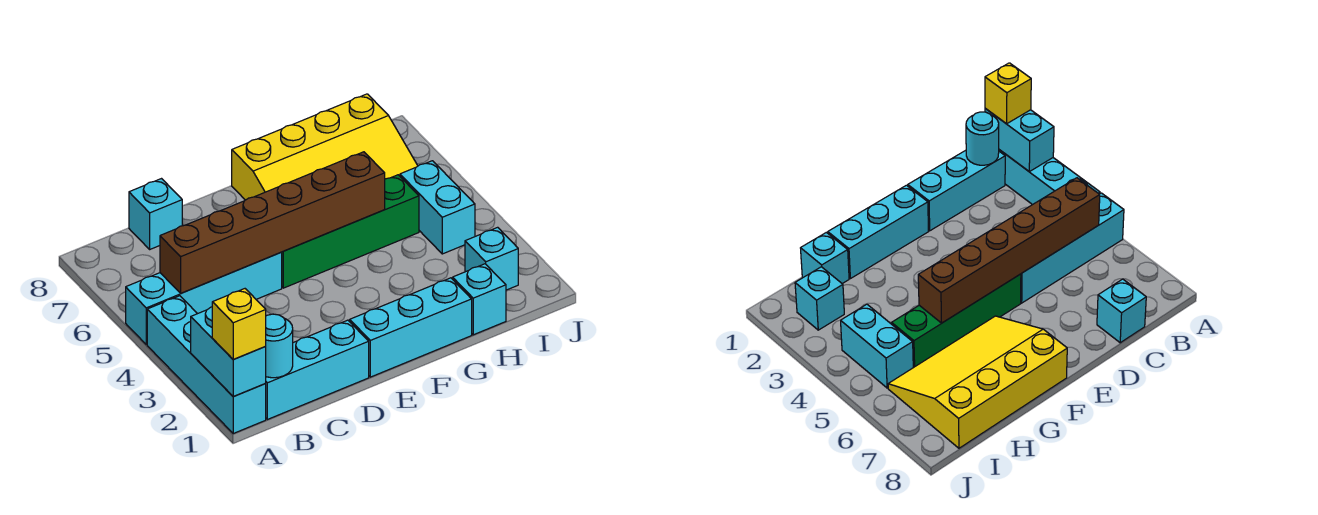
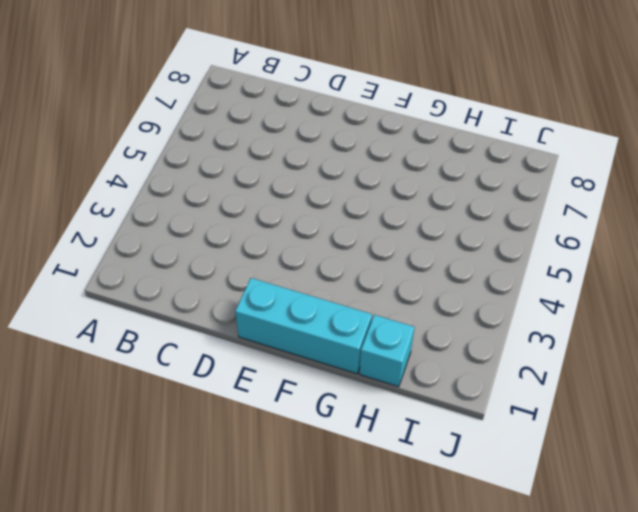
none -> cyan 1x4 brick [147,296,266,433]
none -> cyan 1x4 brick [126,252,282,344]
none -> cyan 1x3 brick [266,320,369,419]

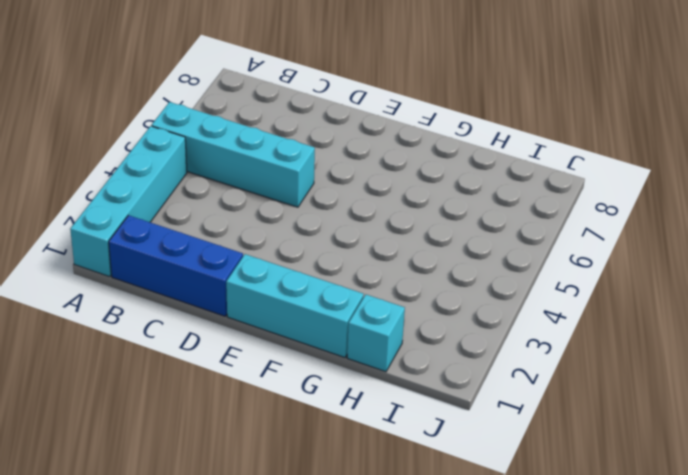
blue 1x3 brick [109,215,243,316] -> cyan 1x3 brick [266,320,369,419]
none -> cyan 1x1 brick [129,179,182,249]
none -> green 1x4 brick [282,175,419,288]
none -> yellow 3x4 slope [232,94,418,200]

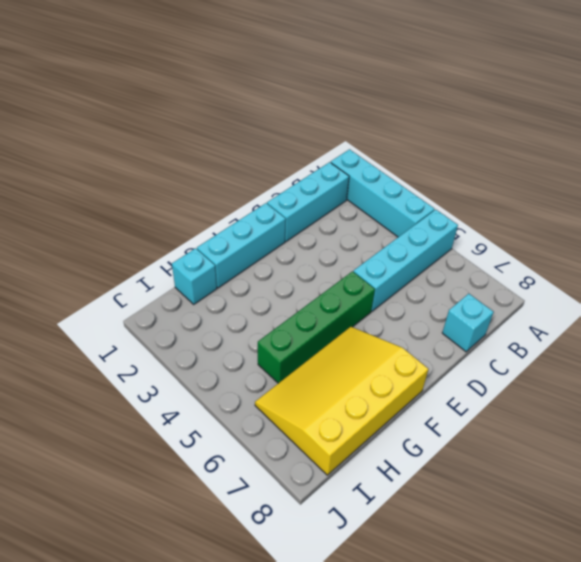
none -> cyan 1x1 brick [465,227,518,290]
none -> cyan 1x2 brick [400,161,475,254]
none -> cyan 1x2 brick [191,307,266,397]

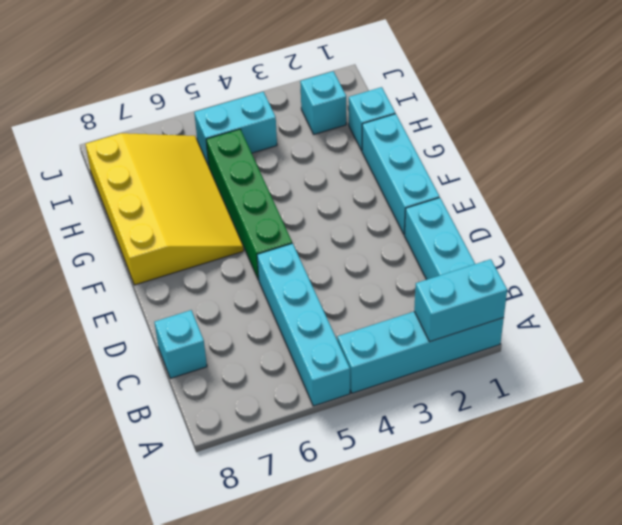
none -> cyan 1x1 round brick [265,314,293,378]
none -> brown 1x6 brick [160,152,385,293]
none -> yellow 1x1 brick [212,289,266,359]

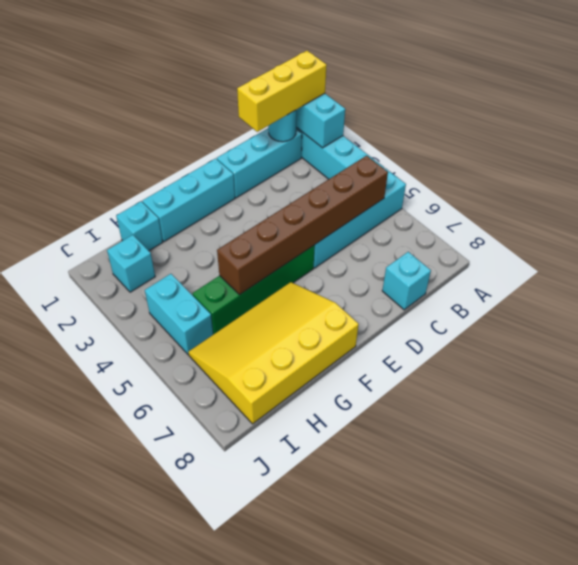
yellow 1x3 brick [237,51,327,132] -> yellow 1x1 brick [212,289,266,359]

